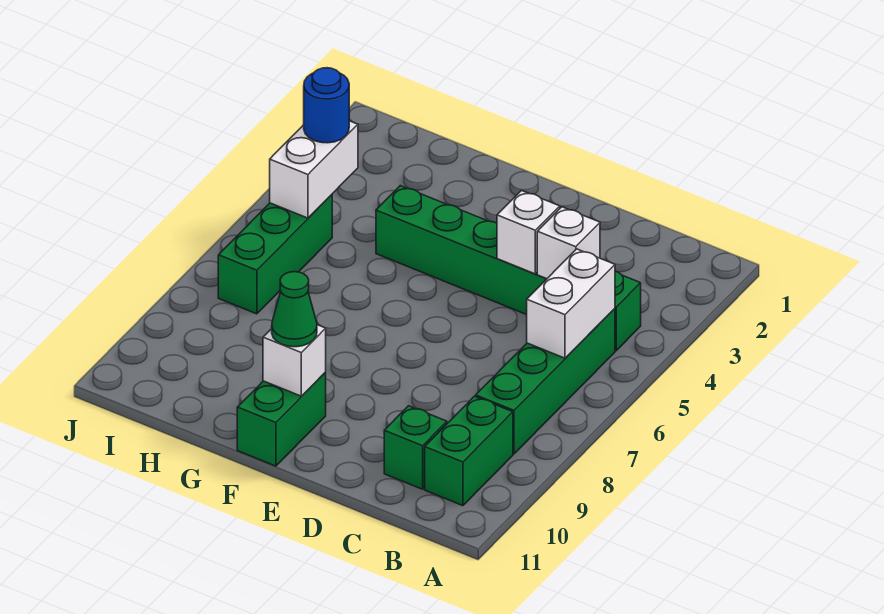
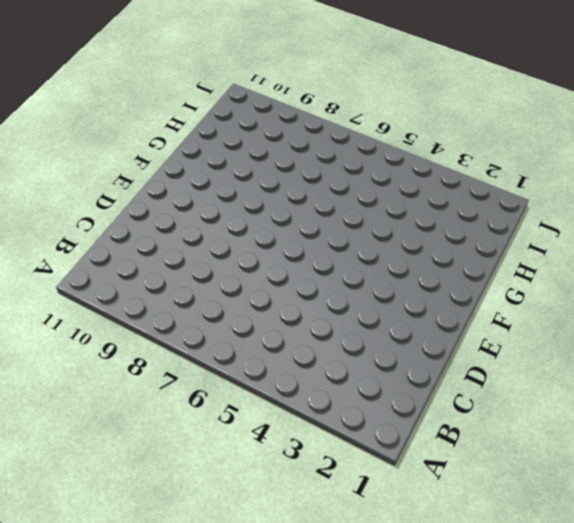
none -> green 1x6 brick [376,186,641,351]
none -> green 1x4 brick [476,309,615,454]
none -> green 1x2 brick [425,396,513,506]

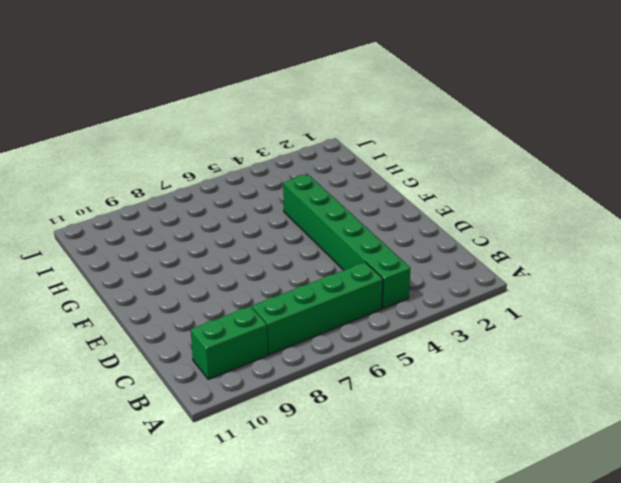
none -> green 1x1 brick [384,406,447,489]
none -> green 1x2 brick [237,372,326,466]
none -> green 1x3 brick [218,195,332,314]

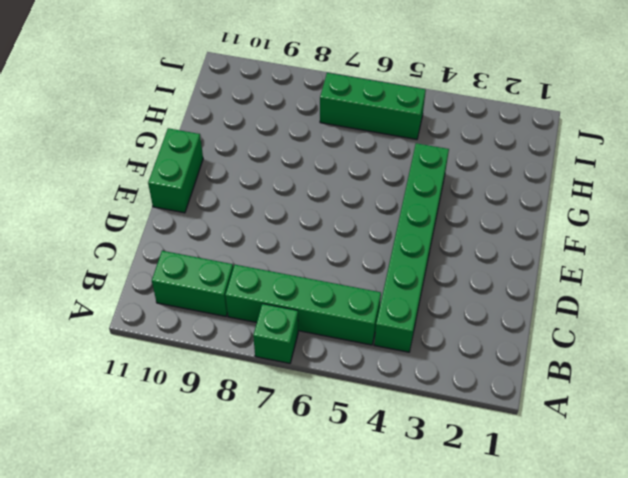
green 1x1 brick [253,304,298,363] -> green 1x1 brick moved to [384,406,447,489]
green 1x2 brick [148,128,203,213] -> green 1x2 brick turned to [237,372,326,466]
none -> white 1x2 brick [527,249,615,358]
none -> white 1x1 brick [537,207,600,279]
none -> white 1x1 brick [497,191,560,274]

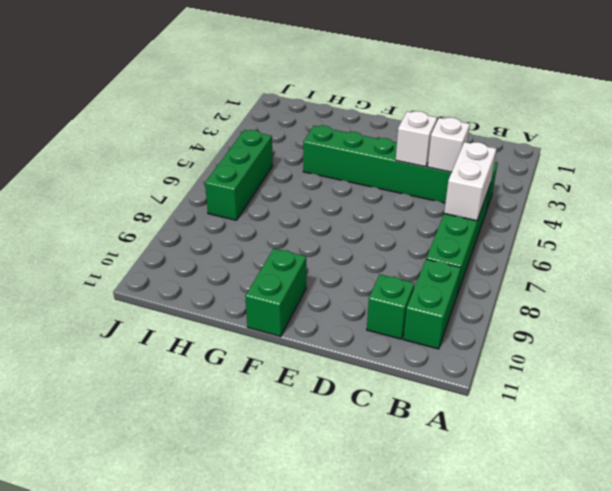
none -> white 1x1 brick [263,325,326,396]
none -> white 1x2 brick [270,121,358,218]
none -> green 1x1 cone [272,272,317,347]

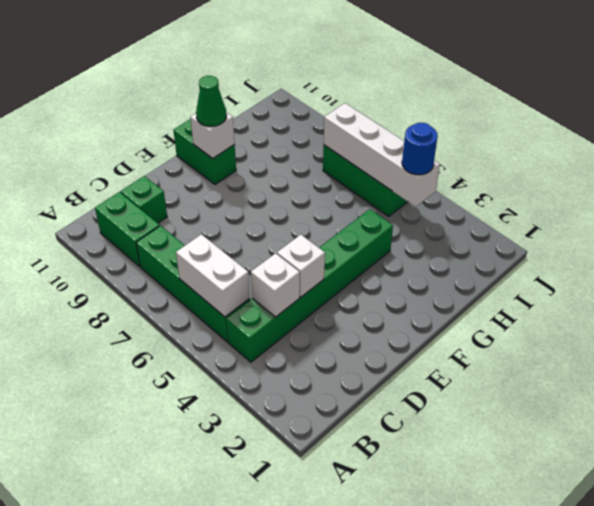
white 1x4 brick [324,103,440,207] -> white 1x2 brick [270,121,358,218]

